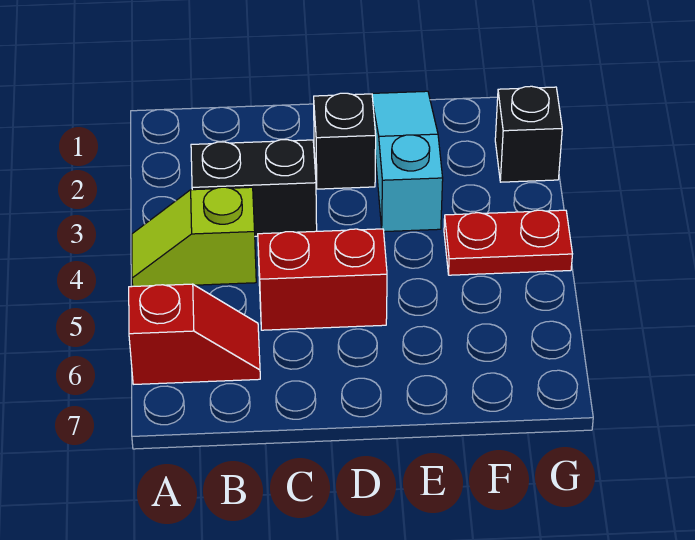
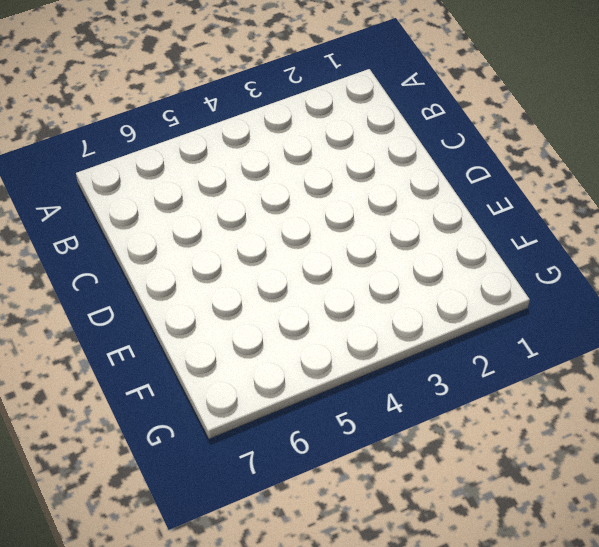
none -> lime 1x2 slope [132,187,256,286]
none -> red 1x2 slope [129,284,260,384]

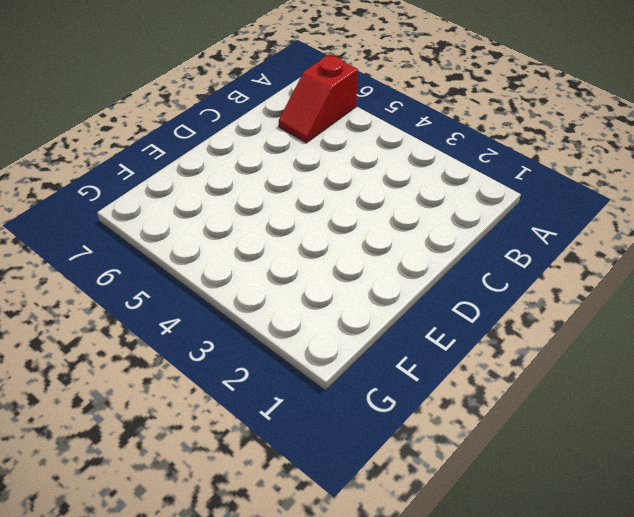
none -> lime 1x2 slope [132,187,256,286]
none -> black 1x2 brick [191,140,317,236]

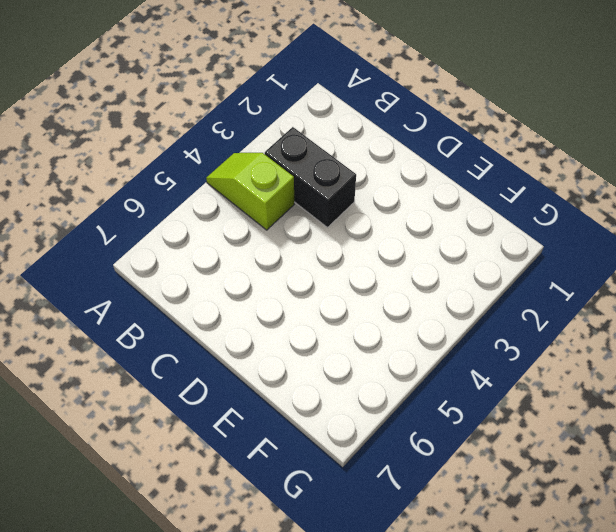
none -> red 1x2 slope [129,284,260,384]
none -> red 1x2 brick [258,229,387,330]

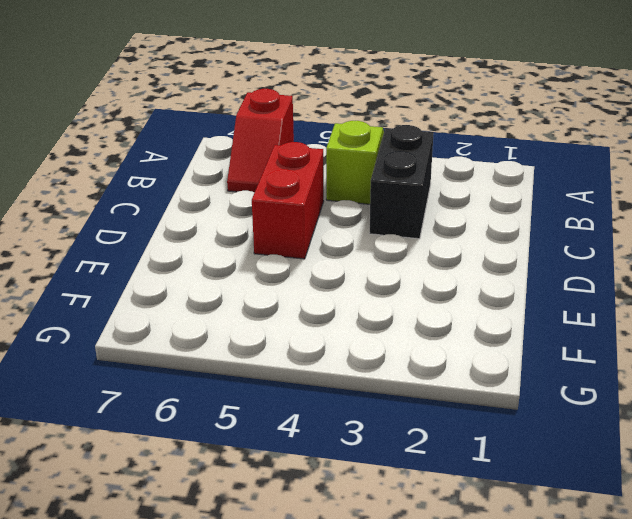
none -> black 1x1 brick [314,93,376,189]
none -> cyan 1x3 slope [372,91,443,232]

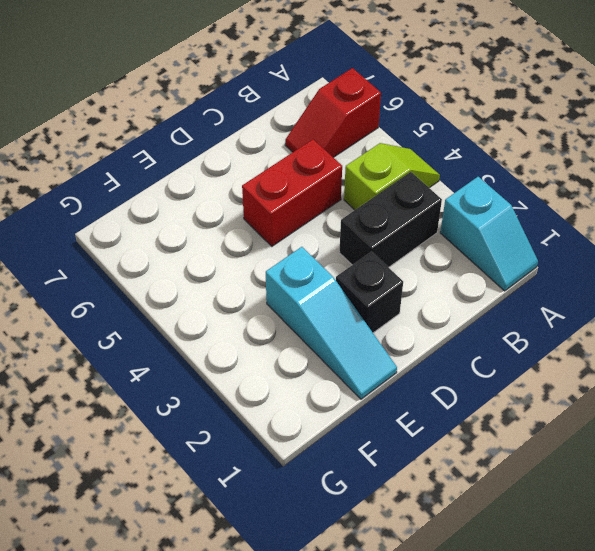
cyan 1x2 slope [440,177,538,291] -> none
none -> red 1x2 plate [444,210,572,275]
none -> black 1x1 brick [495,86,562,182]

